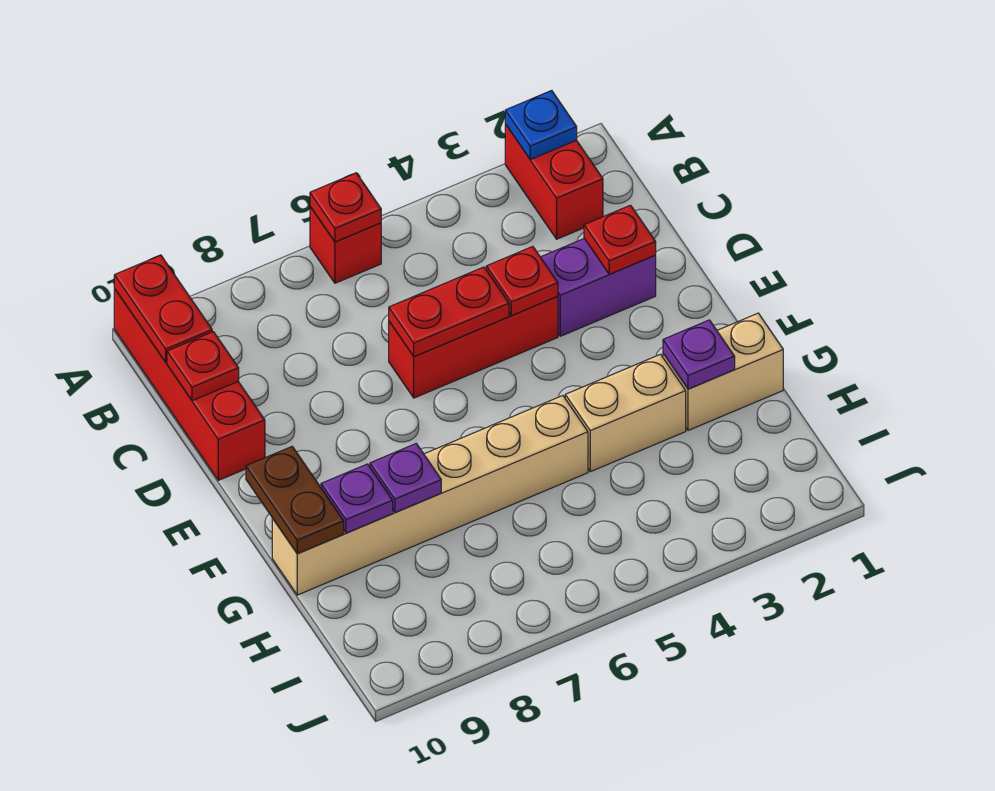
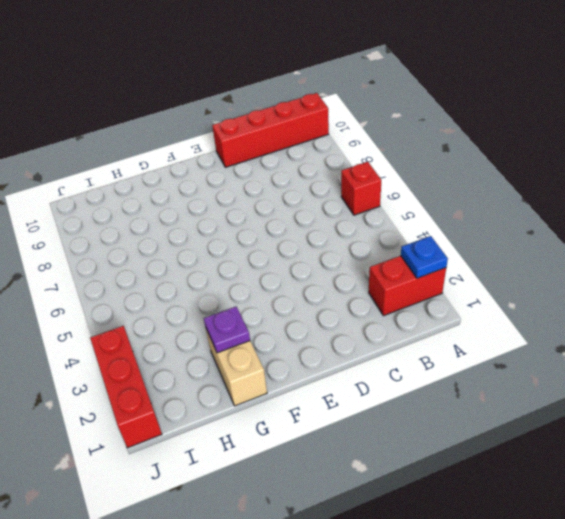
red 1x3 brick [90,326,162,448] -> red 1x3 brick moved to [389,296,558,398]
none -> purple 1x2 brick [541,239,656,336]
none -> tan 1x2 brick [565,354,686,472]
none -> tan 1x6 brick [272,396,588,595]

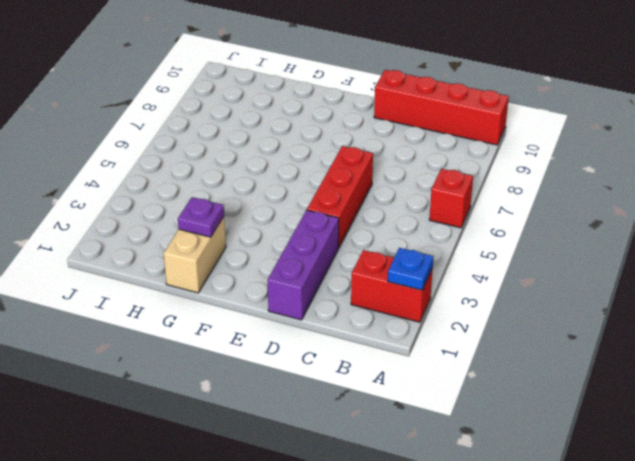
purple 1x3 brick [268,210,339,320] -> purple 1x2 brick [541,239,656,336]
none -> tan 1x2 brick [565,354,686,472]
none -> tan 1x6 brick [272,396,588,595]
none -> red 1x1 plate [310,173,381,242]

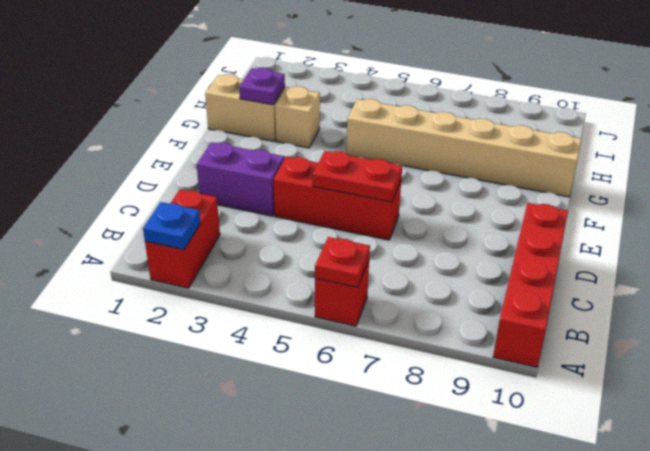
tan 1x1 brick [275,86,320,148] -> tan 1x2 brick [565,354,686,472]
none -> red 1x2 plate [114,255,212,362]
none -> red 1x1 plate [167,332,239,401]
none -> red 1x1 plate [584,205,656,274]

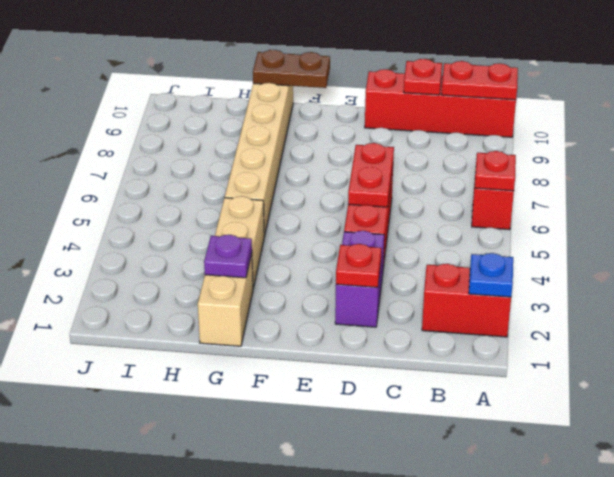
none -> red 1x1 plate [486,246,558,316]
none -> purple 1x1 plate [370,444,441,512]
none -> purple 1x1 plate [321,464,393,533]

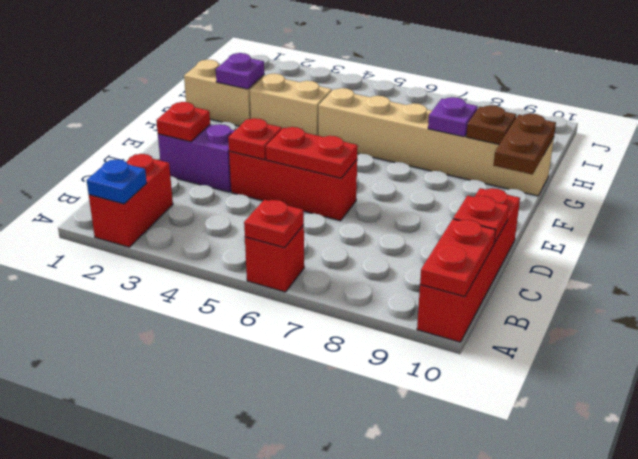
brown 1x1 plate [466,105,516,144] -> purple 1x1 plate [321,464,393,533]

